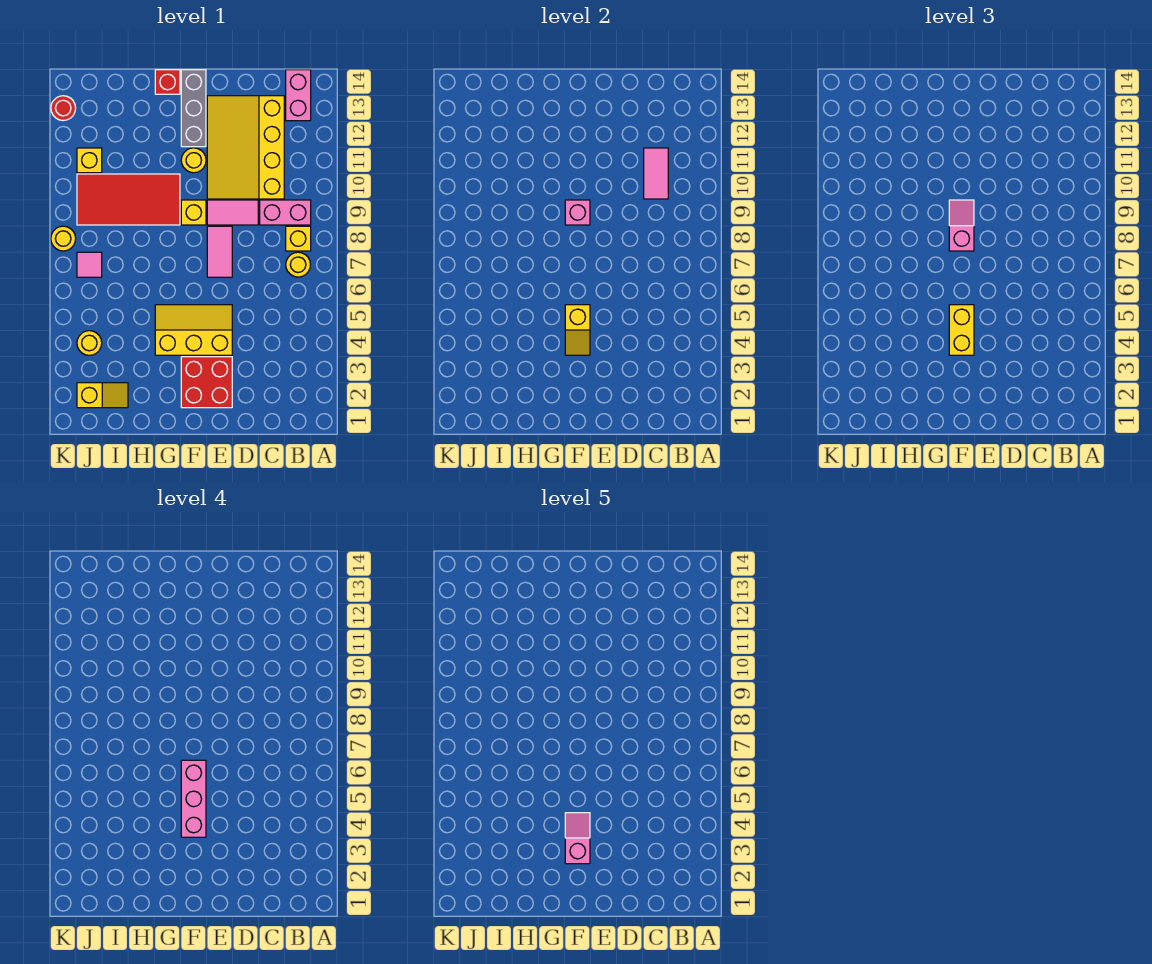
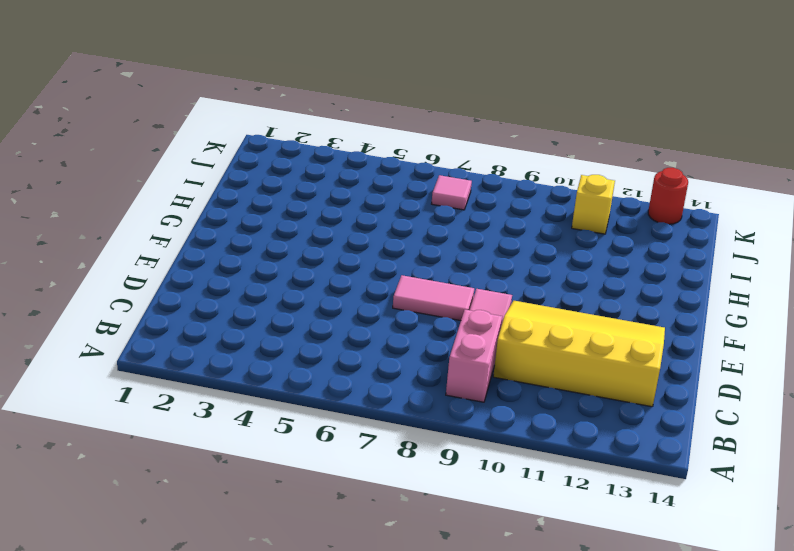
none -> yellow 1x1 round brick [286,252,311,277]
none -> yellow 1x1 brick [286,226,311,251]
none -> pink 1x2 brick [286,70,311,121]

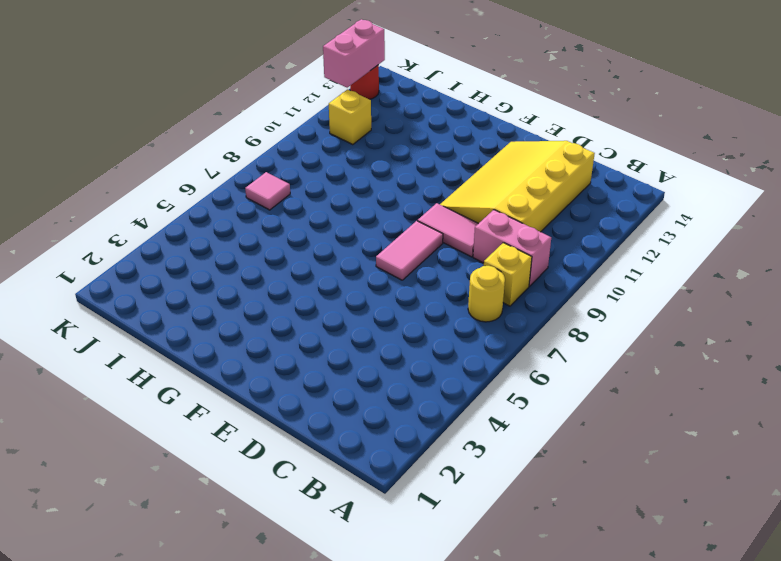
pink 1x2 brick [323,19,385,87] -> pink 1x2 brick moved to [286,70,311,121]
none -> red 2x2 brick [181,357,232,408]
none -> yellow 2x3 slope [155,305,232,355]
none -> yellow 1x1 brick [181,200,206,225]

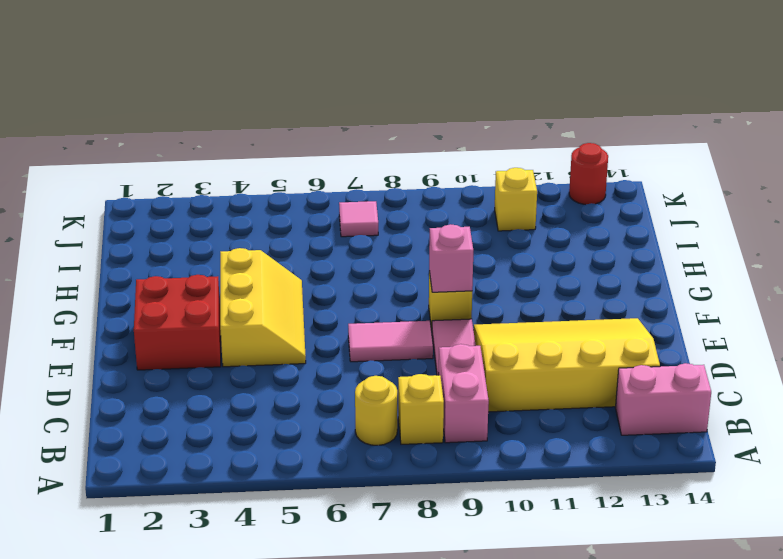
none -> yellow 1x1 round brick [181,148,206,173]
none -> grey 1x3 brick [181,70,206,147]
none -> red 2x4 tile [77,174,180,225]

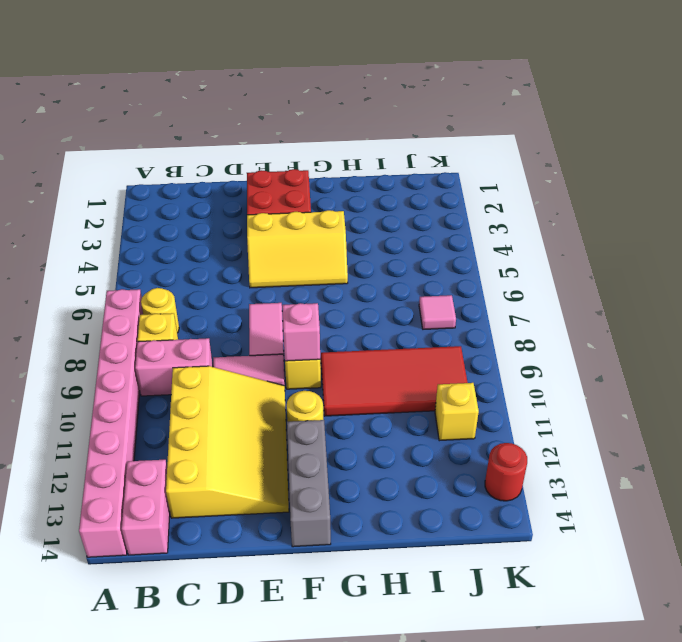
pink 1x8 brick [79,289,143,557] -> none
none -> red 1x1 brick [155,70,180,94]
none -> yellow 1x2 slope [77,383,128,408]
none -> yellow 1x1 round brick [77,331,102,355]

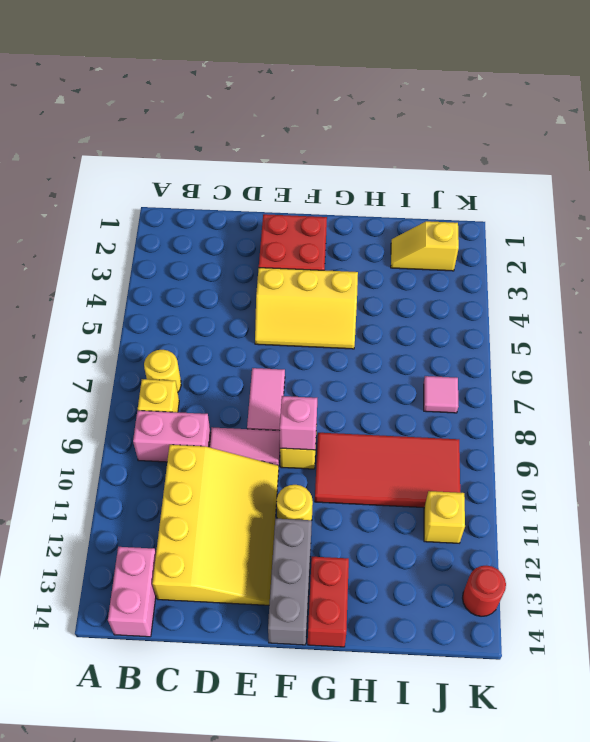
red 1x2 brick [308,557,349,647] -> red 1x1 brick [155,70,180,94]
none -> yellow 1x1 round brick [77,331,102,355]
none -> yellow 1x1 round brick [51,226,76,251]
none -> pink 1x2 tile [644,148,668,199]

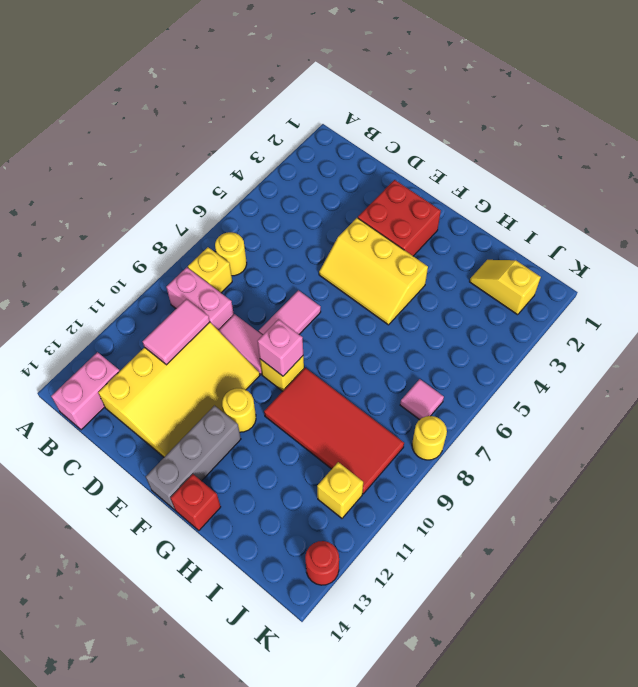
none -> yellow 1x1 round brick [77,331,102,355]
none -> yellow 1x2 slope [565,305,590,355]
none -> yellow 1x2 brick [949,305,974,355]

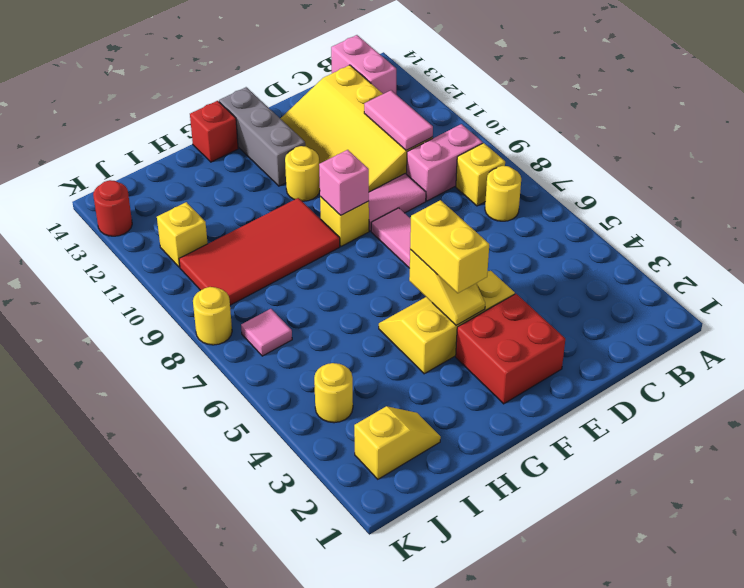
none -> pink 1x2 slope [949,200,974,251]
none -> pink 1x3 brick [181,760,206,837]
none -> pink 1x2 slope [565,813,590,864]

